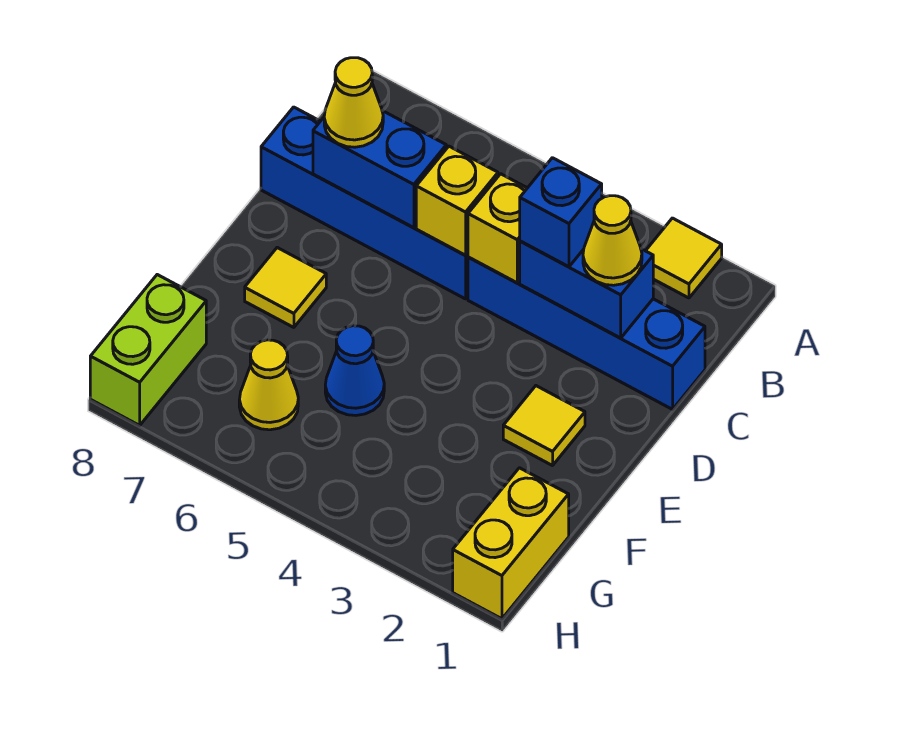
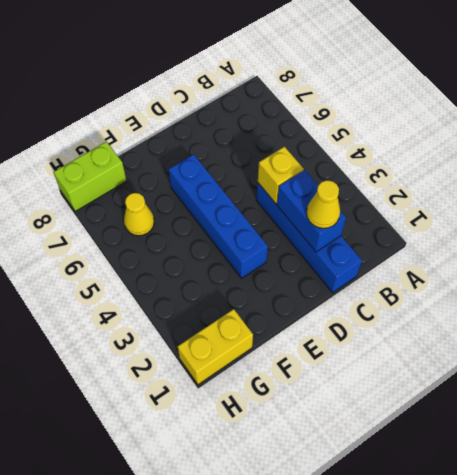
blue 1x4 brick [169,154,268,278] -> blue 1x4 brick moved to [261,107,468,299]
none -> yellow 1x1 tile [646,218,722,298]
none -> yellow 1x1 tile [503,386,585,466]
none -> yellow 1x1 tile [245,248,326,327]

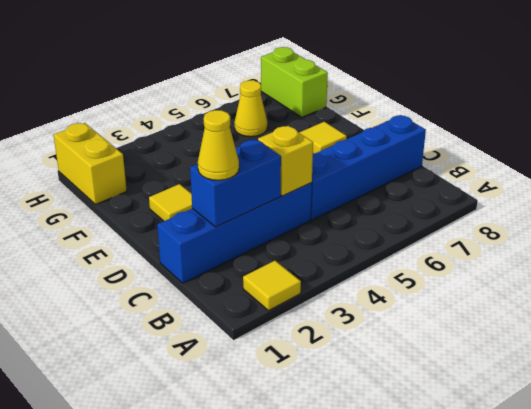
none -> blue 1x1 cone [325,326,384,415]
none -> yellow 1x1 brick [416,146,498,255]
none -> blue 1x2 brick [313,111,446,228]

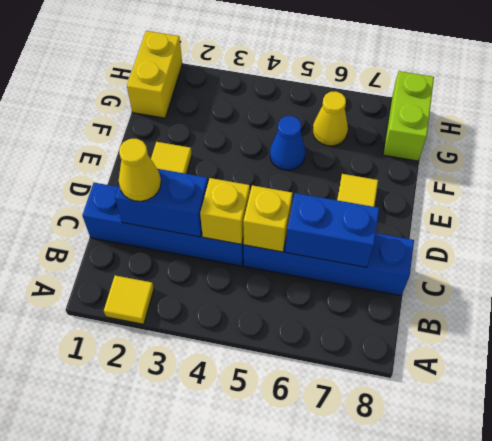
none -> blue 1x1 brick [520,158,602,267]
none -> yellow 1x1 cone [324,58,383,147]

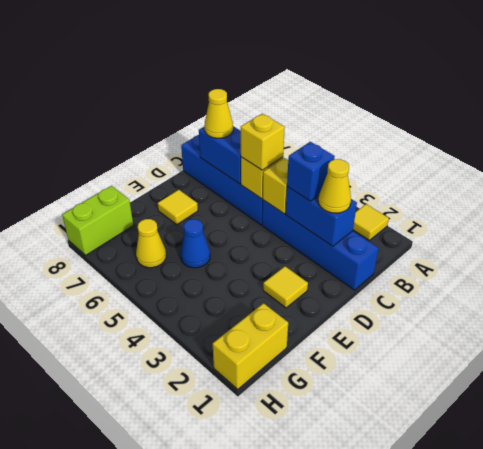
yellow 1x1 brick [241,114,285,170] -> none

